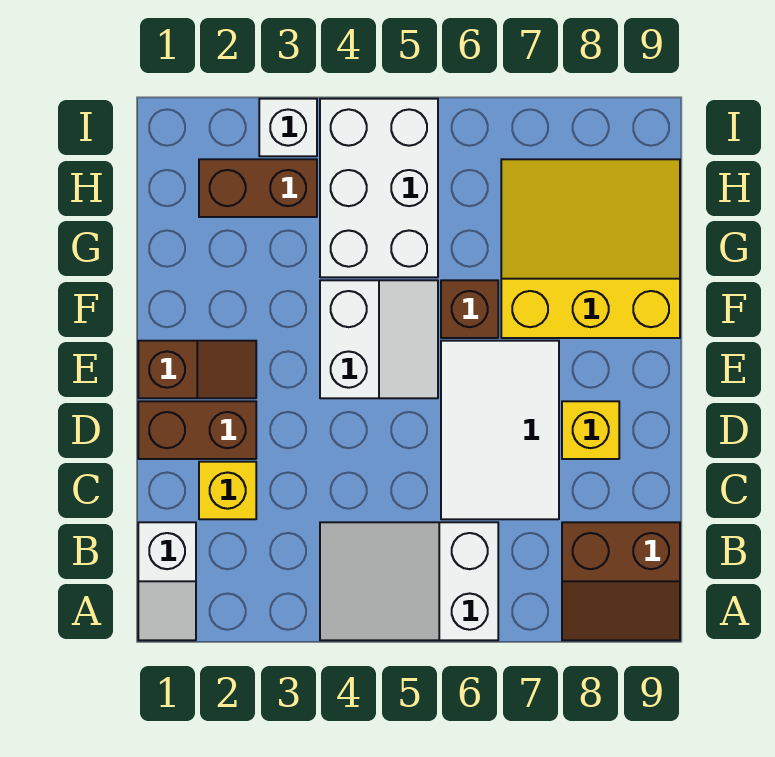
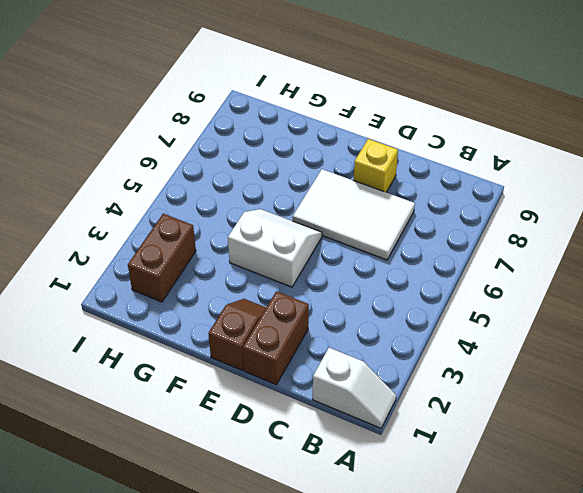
none -> white 2x3 slope [320,522,498,640]
none -> brown 2x2 slope [562,522,680,640]
none -> yellow 1x1 brick [199,462,256,519]

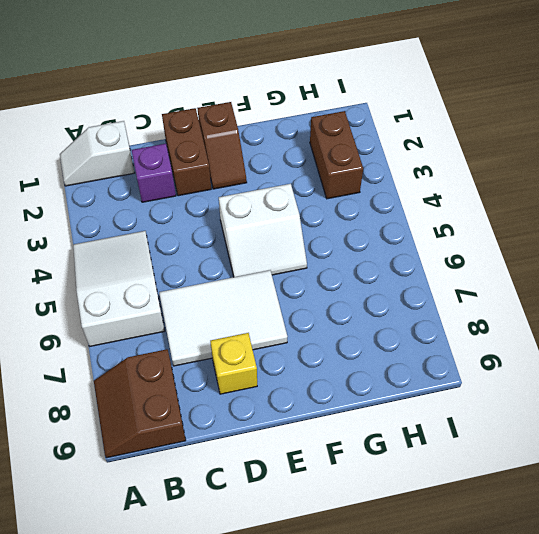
purple 1x1 brick [132,144,176,202] -> yellow 1x1 brick [199,462,256,519]
none -> brown 1x1 brick [441,280,498,338]
none -> yellow 3x3 slope [501,159,680,338]
none -> white 2x3 brick [320,99,438,277]

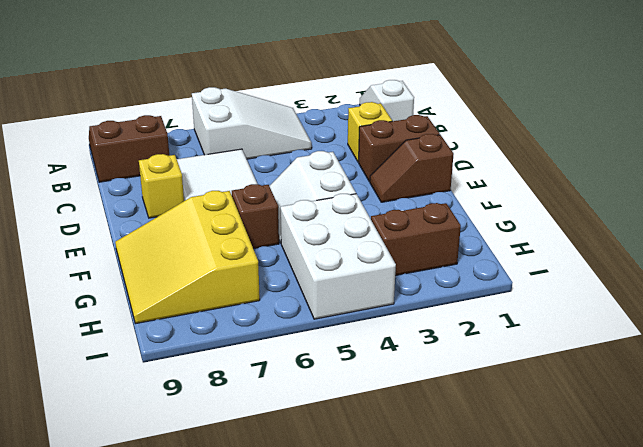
yellow 3x3 slope [115,191,260,324] -> yellow 3x3 slope turned to [501,159,680,338]
none -> white 1x1 brick [259,99,317,156]

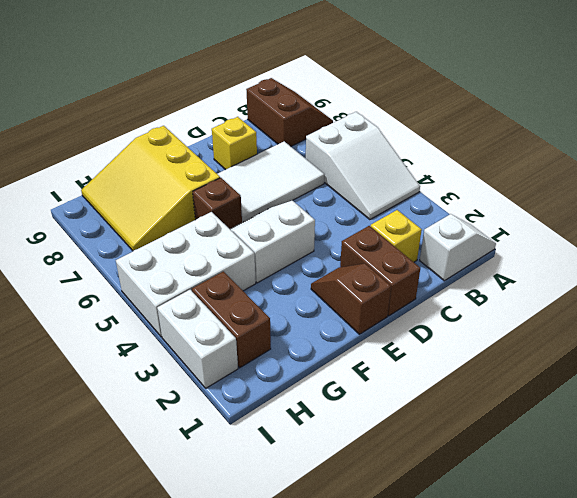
white 1x2 brick [157,290,238,388] -> white 1x1 brick [259,99,317,156]

